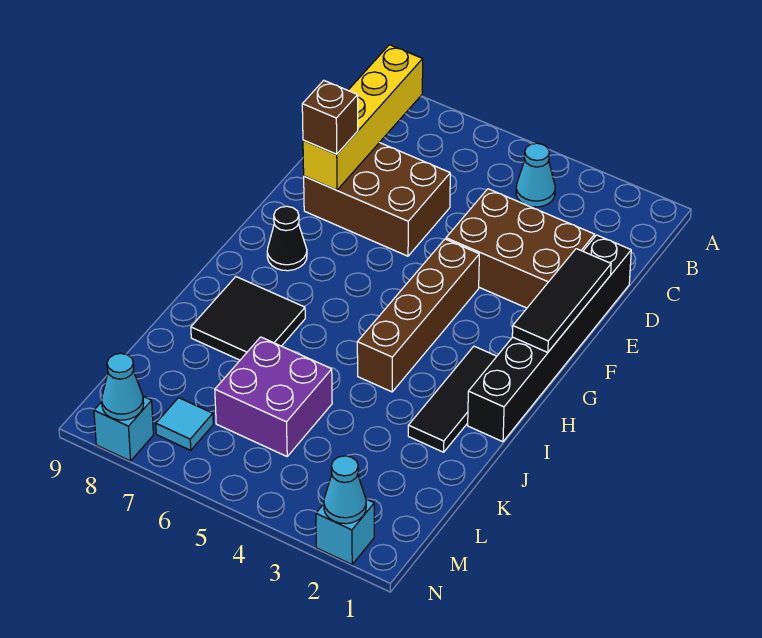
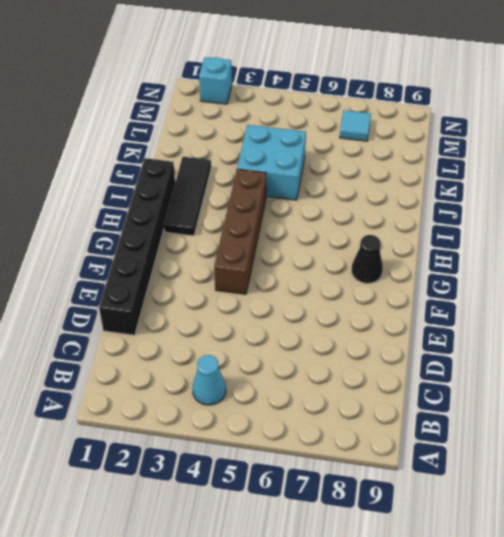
cyan 2x2 brick [237,125,306,200] -> purple 2x2 brick [215,337,332,456]
none -> brown 2x3 brick [446,189,595,308]
none -> brown 2x3 brick [304,143,450,256]
none -> black 2x2 tile [191,277,305,360]

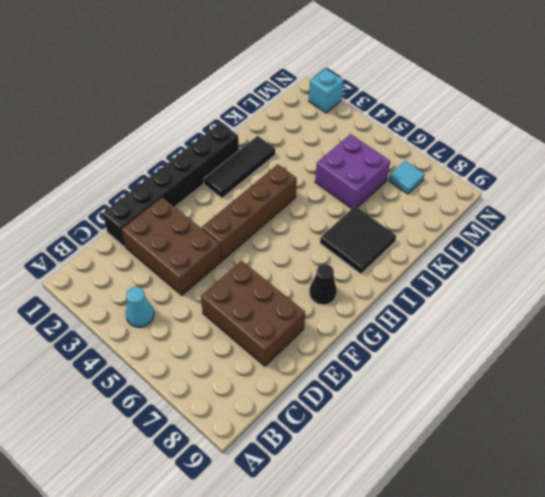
none -> cyan 1x1 brick [94,396,153,461]
none -> yellow 1x4 brick [303,45,423,190]
none -> black 1x3 tile [512,249,611,352]

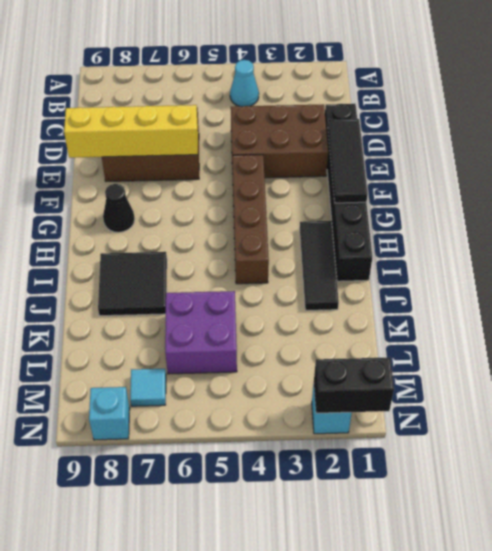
yellow 1x4 brick [64,105,198,158] -> yellow 1x4 brick turned to [303,45,423,190]
black 1x2 brick [314,357,394,413] -> cyan 1x1 cone [324,456,366,524]
none -> cyan 1x1 cone [102,353,144,420]
none -> brown 1x1 brick [302,80,358,154]

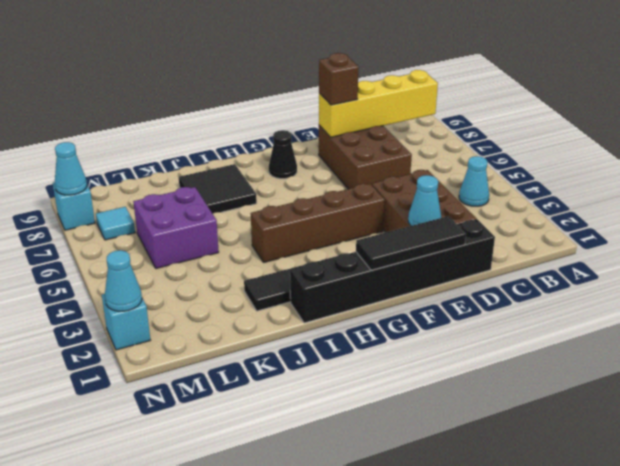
cyan 1x1 cone [408,175,441,226] -> none

